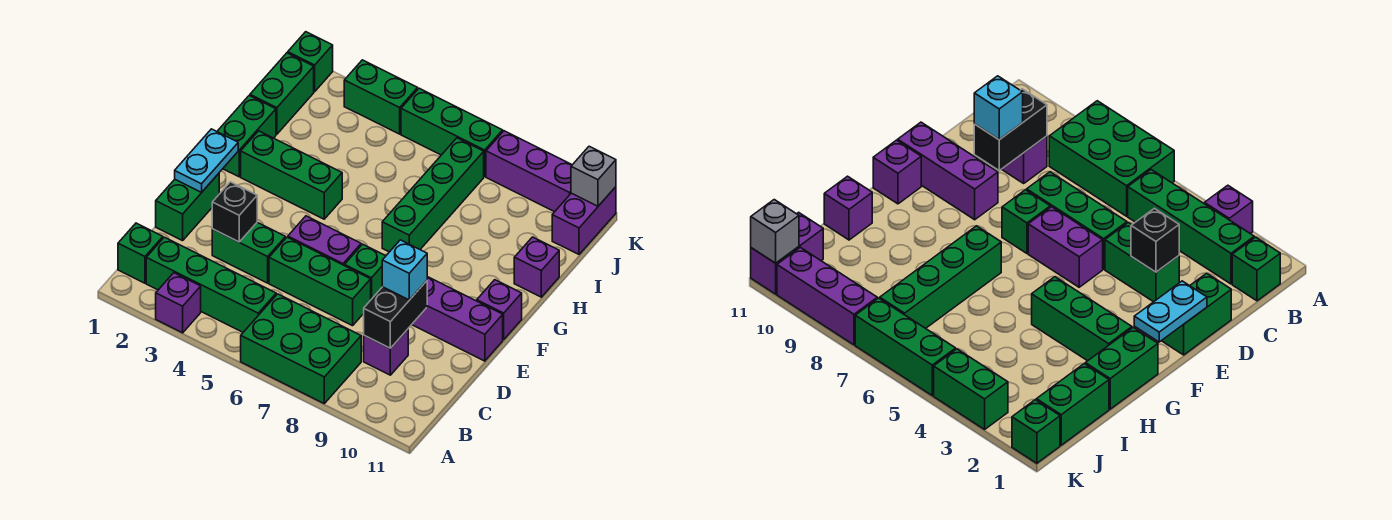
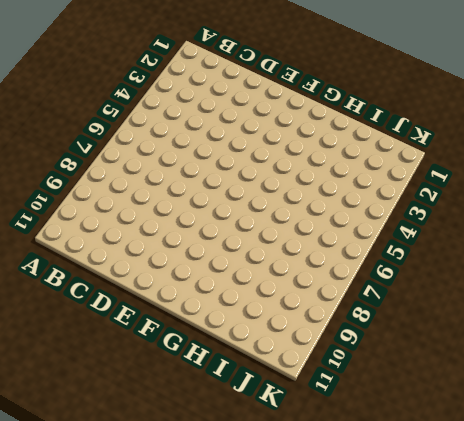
none -> purple 1x1 brick [156,273,201,333]
none -> green 2x3 brick [241,294,361,403]
none -> green 1x1 brick [118,223,163,283]

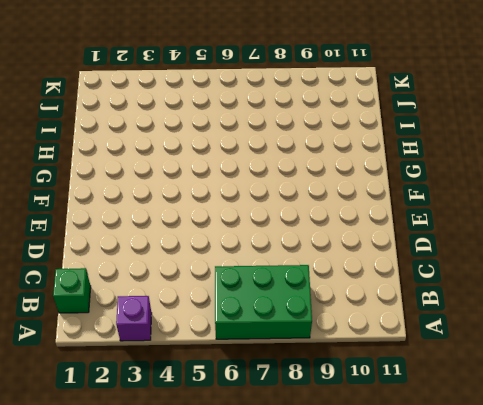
none -> green 1x4 brick [146,237,276,332]
none -> purple 1x1 brick [364,329,408,375]
none -> green 1x2 brick [156,174,219,241]

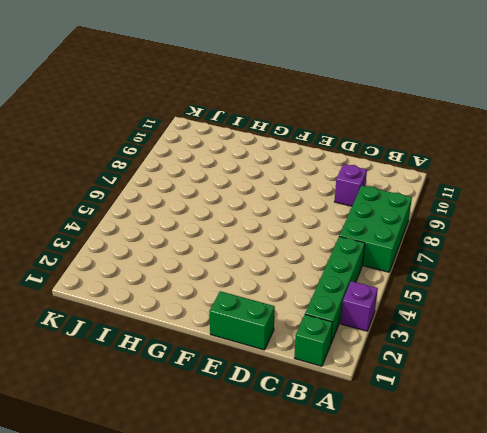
none -> green 1x2 brick [212,222,286,283]
none -> green 1x3 brick [269,237,371,326]
none -> purple 1x2 brick [288,216,361,266]

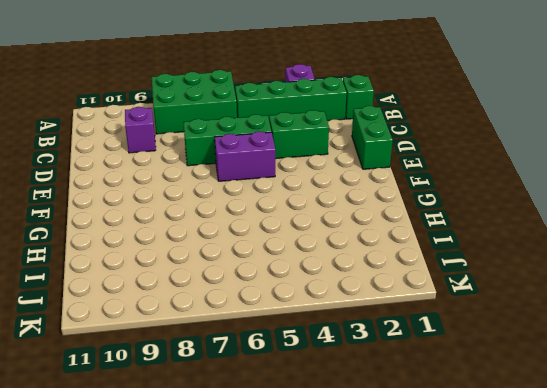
none -> green 1x1 brick [345,244,386,299]
none -> purple 1x3 brick [412,277,503,361]
none -> purple 1x1 brick [477,280,522,340]

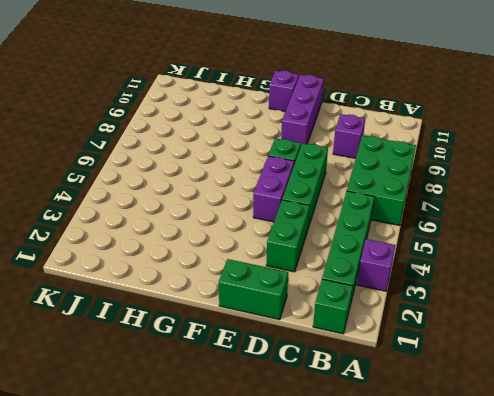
none -> green 1x2 brick [217,96,276,177]
none -> green 1x3 brick [241,131,342,219]
none -> green 1x4 brick [382,138,484,252]

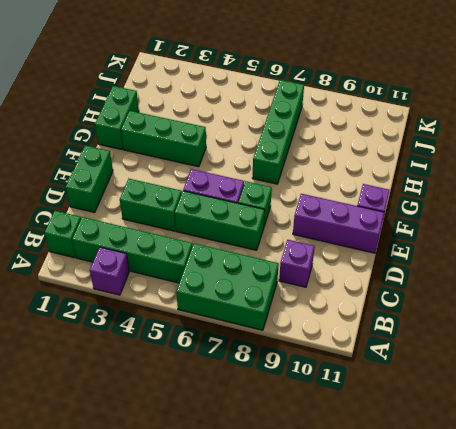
none -> purple 1x1 brick [514,237,559,297]
none -> green 1x2 brick [250,53,314,134]
none -> purple 1x2 brick [552,187,616,254]

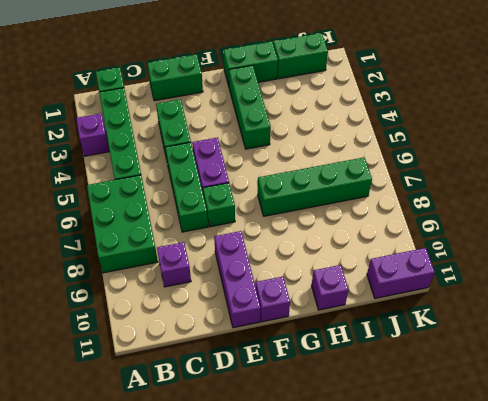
none -> green 1x1 brick [288,32,333,92]
none -> green 1x2 brick [344,60,418,134]
none -> green 1x3 brick [401,88,503,177]

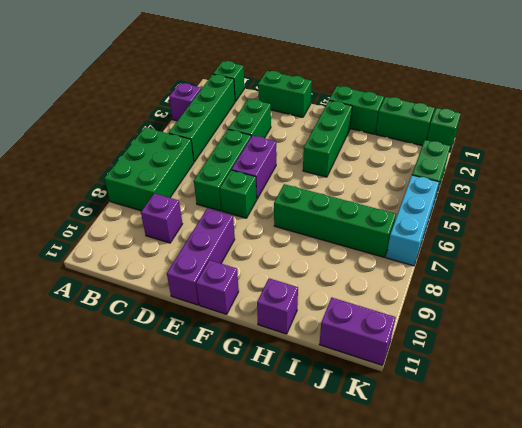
cyan 1x3 brick [386,175,439,266] -> green 1x3 brick [401,88,503,177]
none -> purple 1x3 brick [486,131,572,212]
none -> black 1x2 brick [364,281,427,348]
none -> black 1x1 brick [212,182,257,242]

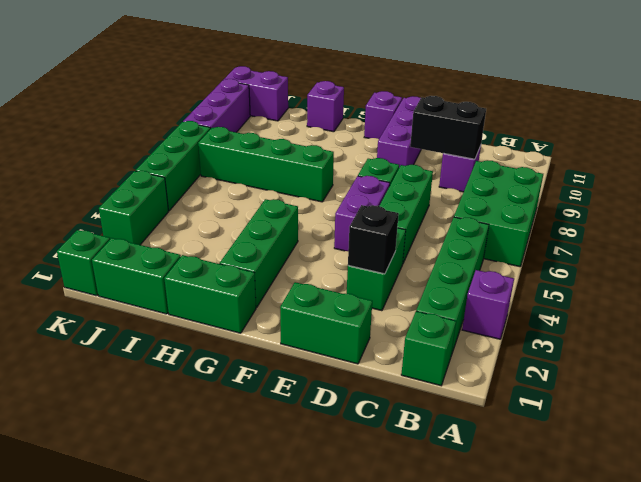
none -> cyan 1x2 plate [175,129,238,192]
none -> grey 1x1 brick [571,146,616,206]
none -> cyan 1x1 brick [382,240,427,300]

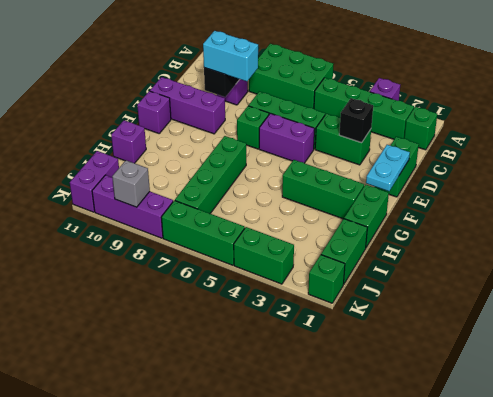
cyan 1x2 brick [203,31,258,81] -> cyan 1x1 brick [382,240,427,300]
grey 1x1 brick [112,160,150,207] -> grey 1x1 brick moved to [571,146,616,206]

